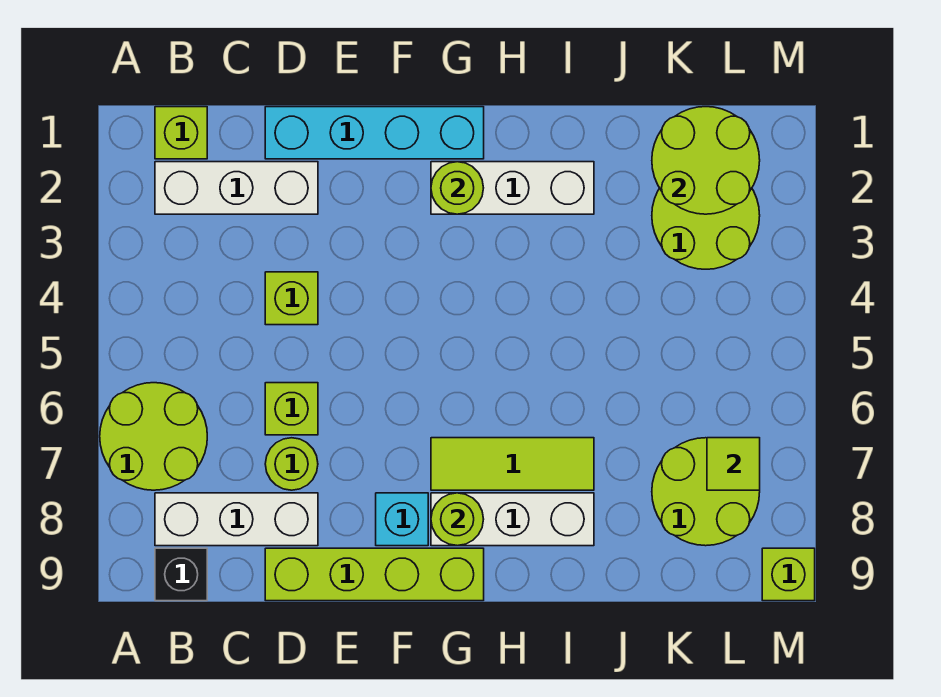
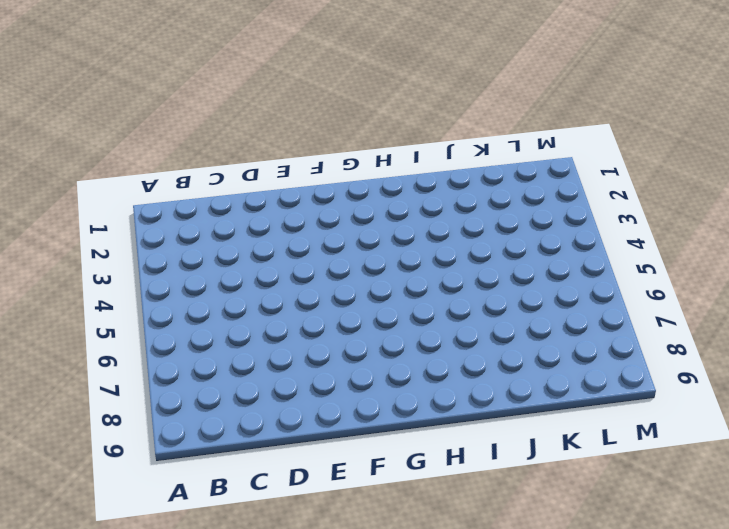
none -> lime 2x2 round brick [100,383,207,490]
none -> lime 1x1 brick [155,107,207,159]
none -> white 1x3 brick [155,162,318,214]

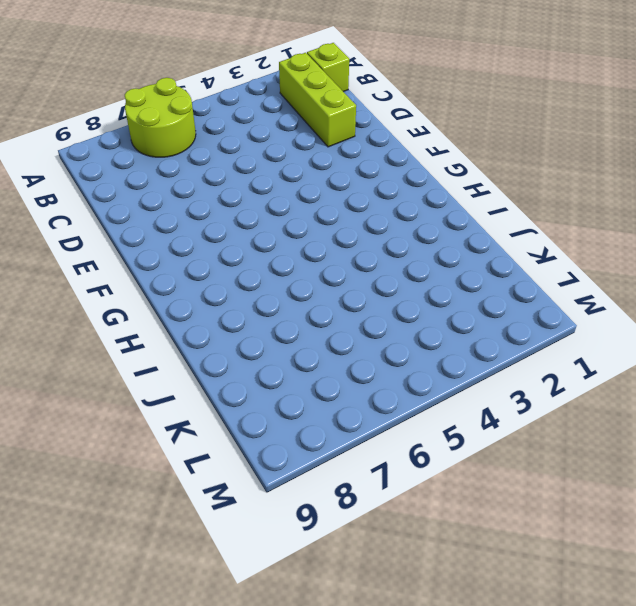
lime 1x3 brick [279,53,356,147] -> white 1x3 brick [155,162,318,214]
none -> white 1x3 brick [155,493,318,546]
none -> black 1x1 brick [155,548,207,601]
none -> cyan 1x4 brick [265,107,484,159]

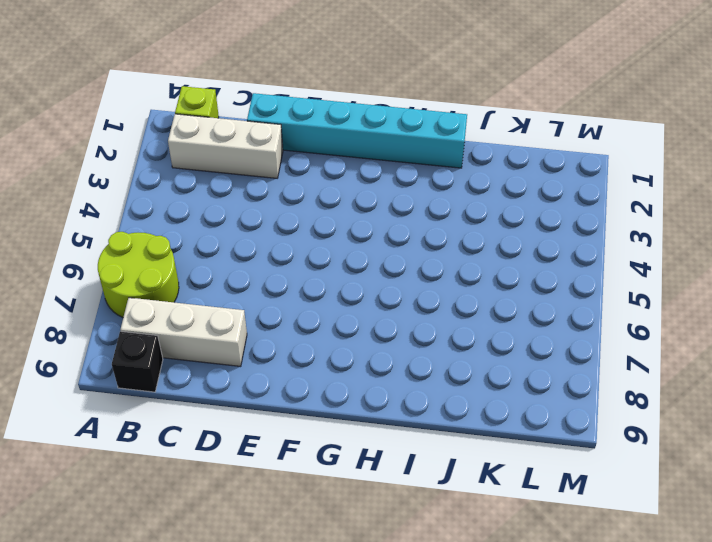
cyan 1x6 brick [247,93,467,168] -> cyan 1x4 brick [265,107,484,159]
none -> lime 1x1 brick [265,272,318,325]
none -> lime 1x1 brick [265,383,318,435]
none -> lime 1x1 round brick [265,438,318,490]

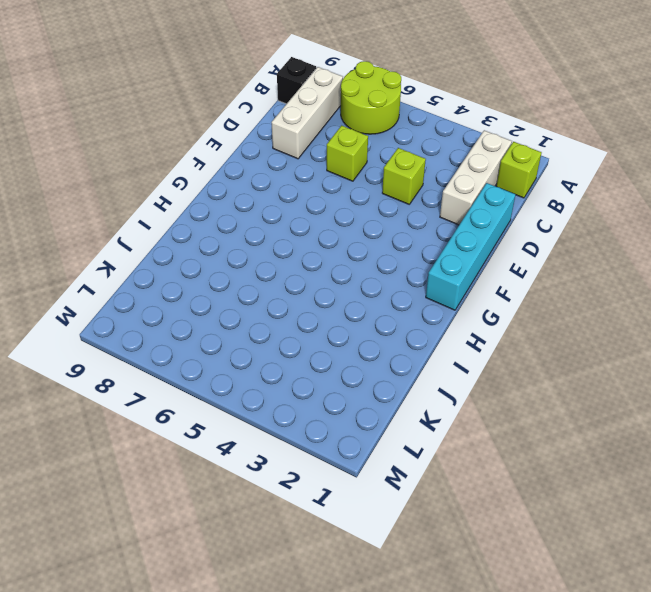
none -> lime 1x1 round brick [265,438,318,490]
none -> lime 1x4 brick [265,548,484,601]
none -> cyan 1x1 brick [376,493,428,546]

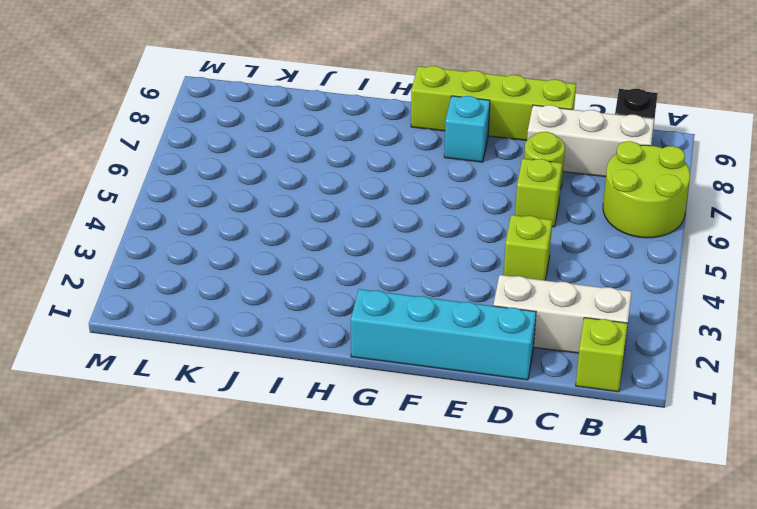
none -> white 1x3 brick [431,162,594,214]
none -> lime 1x3 tile [431,438,594,490]
none -> white 1x3 brick [431,493,594,546]

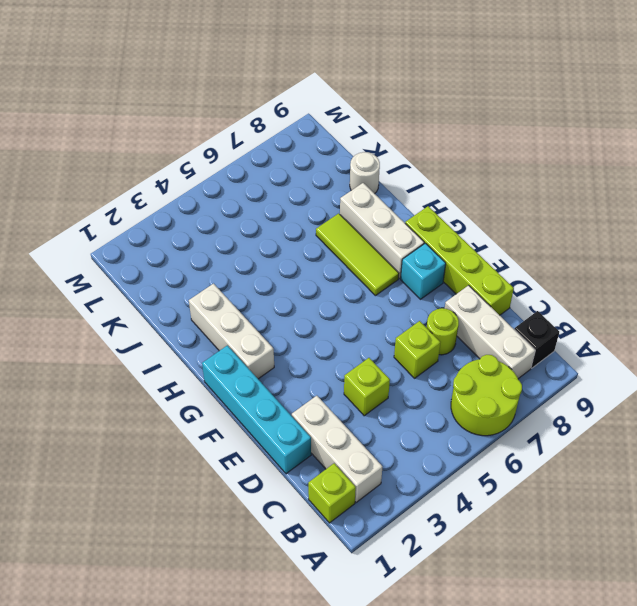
white 1x1 round brick [350,152,380,194] -> none
none -> lime 2x2 round brick [652,188,760,269]
none -> lime 2x2 round brick [652,438,760,546]
none -> lime 1x1 brick [762,548,815,601]

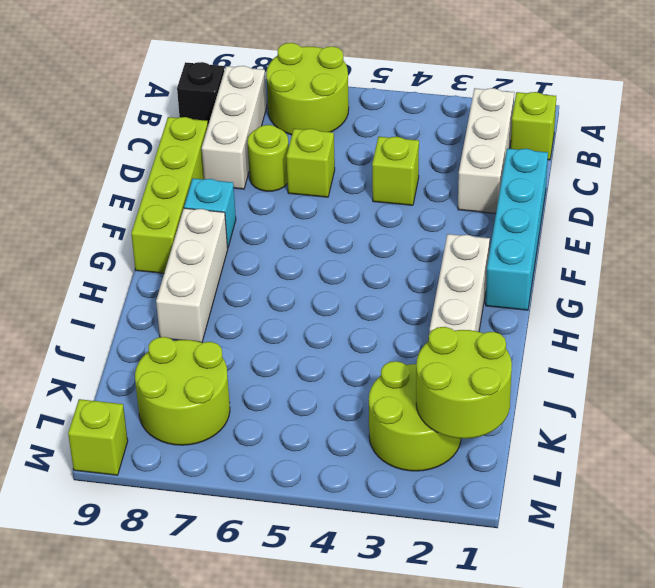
none -> lime 1x3 tile [431,438,594,490]
none -> lime 1x1 round brick [431,162,483,214]
none -> lime 1x1 round brick [431,493,484,546]

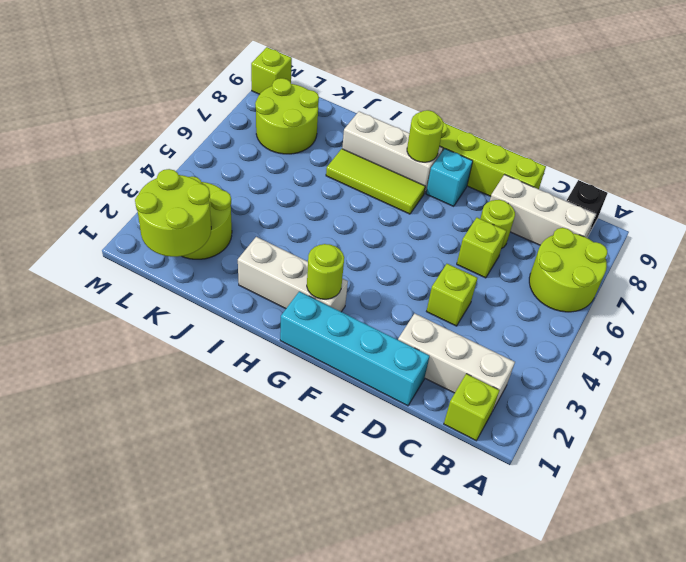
none -> lime 1x1 tile [707,438,760,490]

